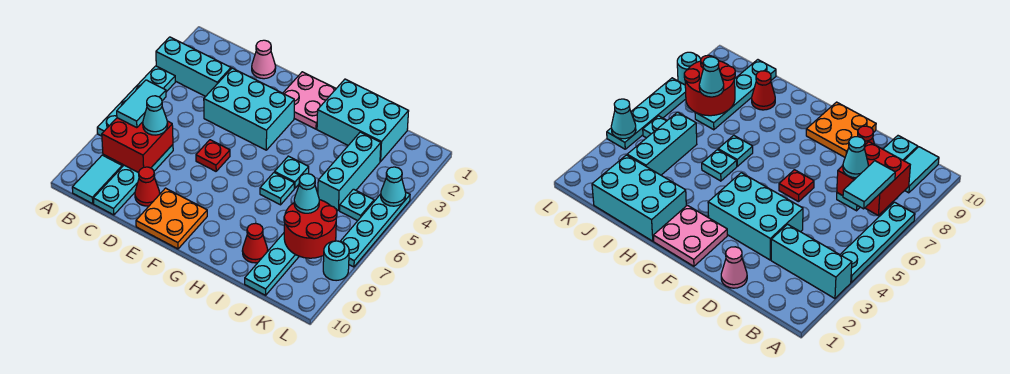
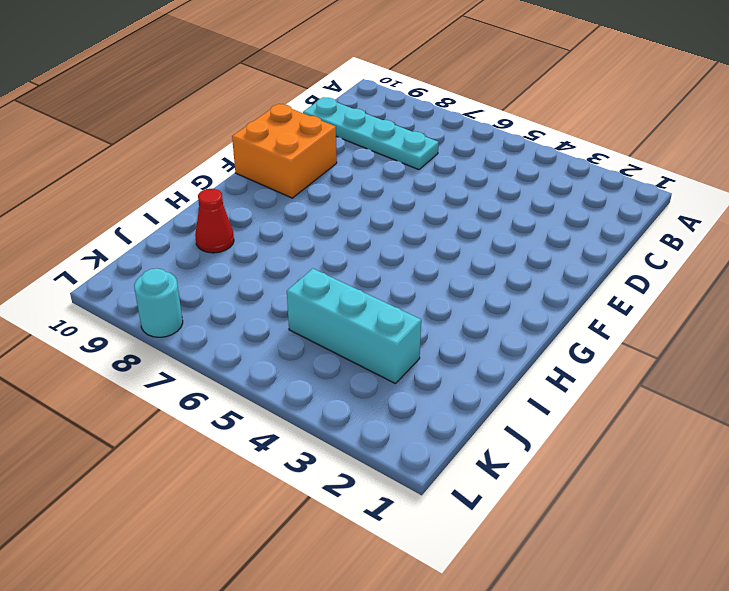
orange 2x2 brick [232,104,337,198] -> orange 2x2 plate [136,188,207,249]
none -> cyan 1x3 brick [156,37,231,96]
none -> cyan 1x4 plate [97,66,175,136]
none -> cyan 1x2 tile [72,155,122,204]

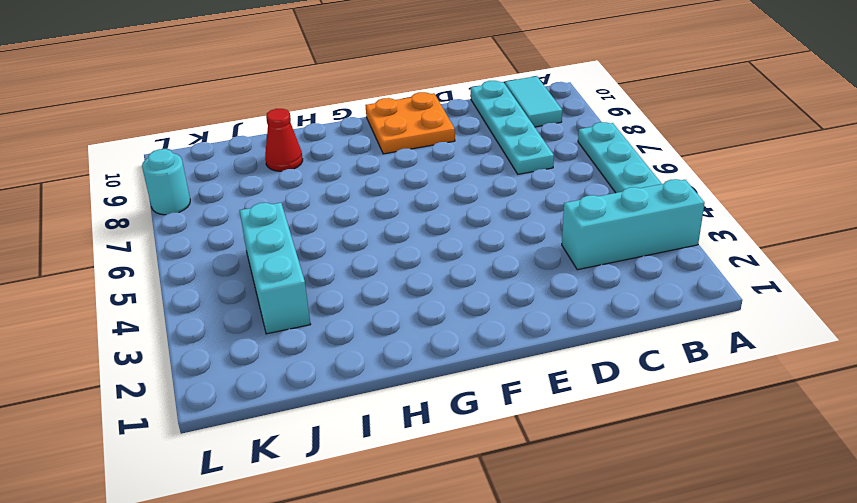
none -> pink 1x1 cone [252,40,276,79]
none -> cyan 2x3 brick [204,68,294,150]
none -> red 1x1 cone [135,167,160,206]

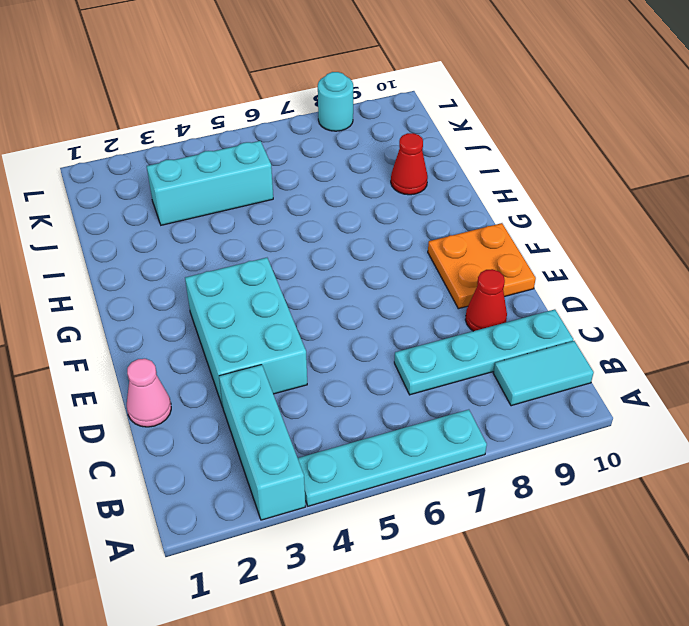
none -> red 1x1 plate [196,140,230,171]
none -> pink 2x2 plate [283,72,336,129]
none -> cyan 2x3 brick [317,79,409,162]

